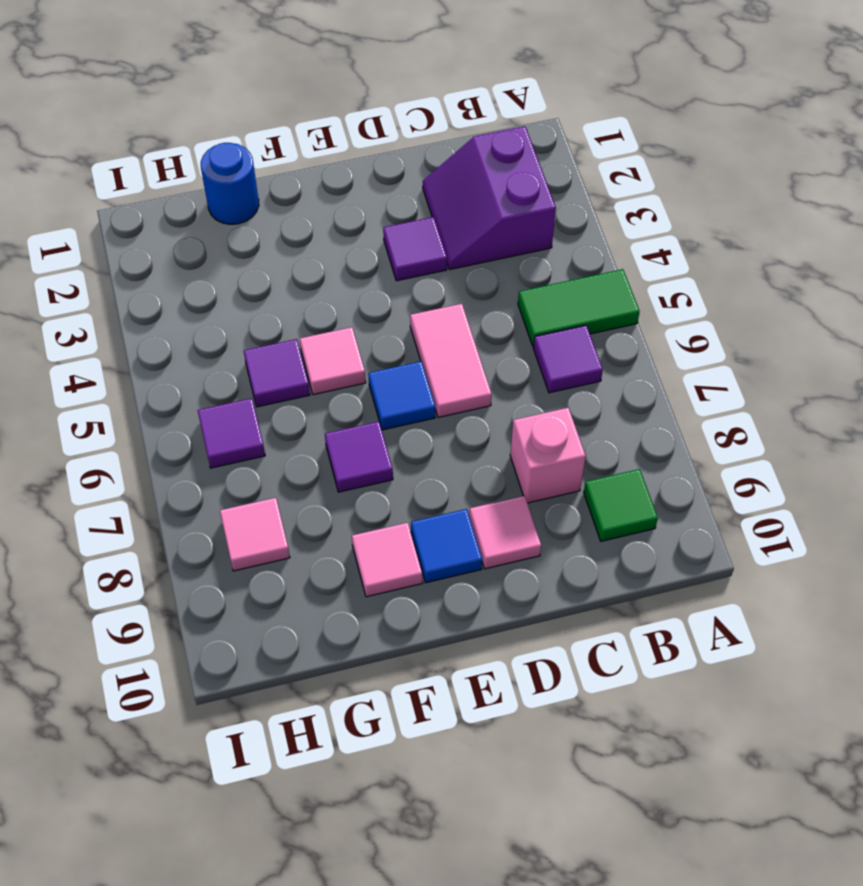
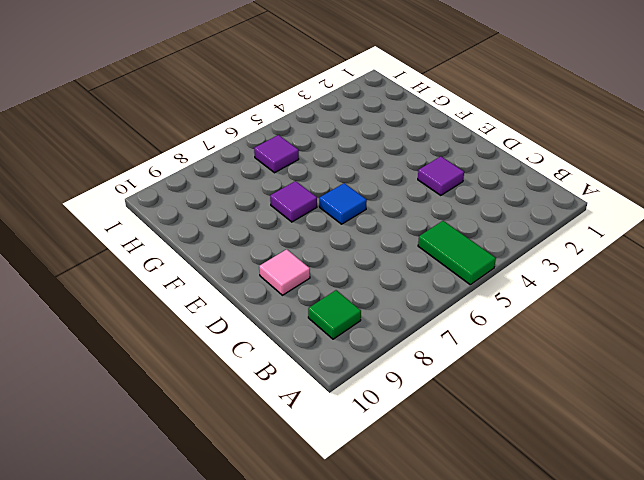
none -> purple 2x2 slope [423,126,556,269]
none -> purple 1x1 tile [533,325,603,393]
none -> pink 1x1 brick [510,408,586,503]

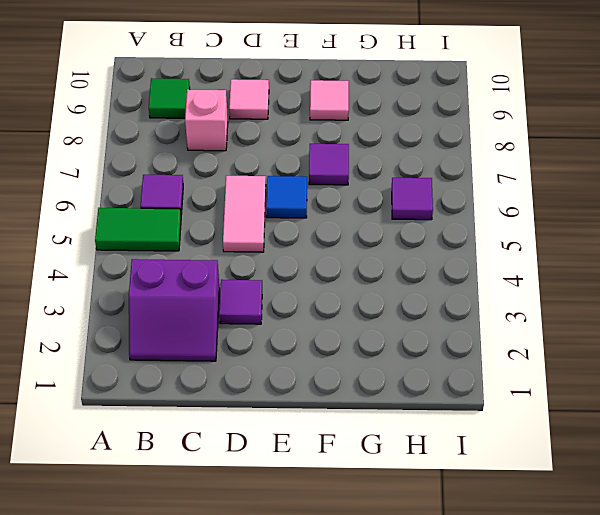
purple 2x2 slope [129,259,220,361] -> purple 2x2 slope turned to [423,126,556,269]
none -> blue 1x1 tile [411,509,482,583]
none -> pink 1x1 tile [300,327,366,395]
none -> blue 1x1 round brick [201,143,259,224]

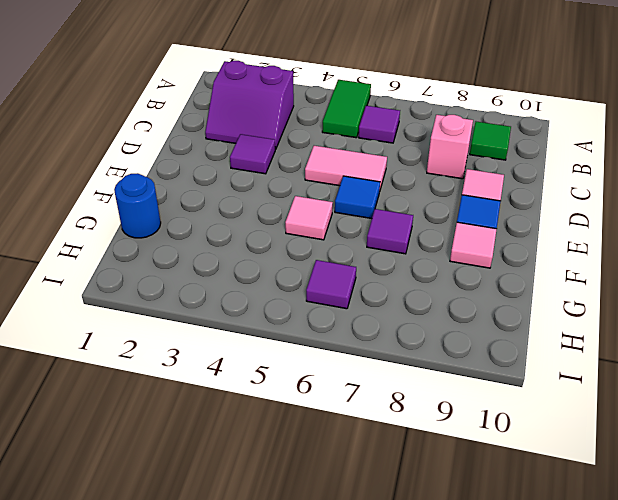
none -> purple 1x1 tile [244,339,310,407]
none -> pink 1x1 tile [220,498,290,571]

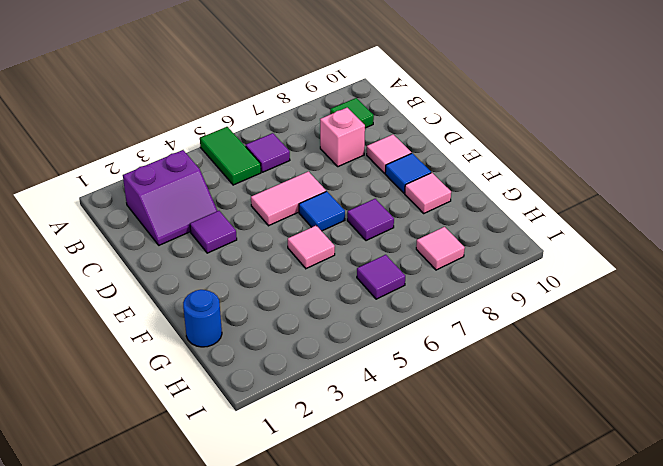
none -> purple 1x1 tile [244,339,310,407]

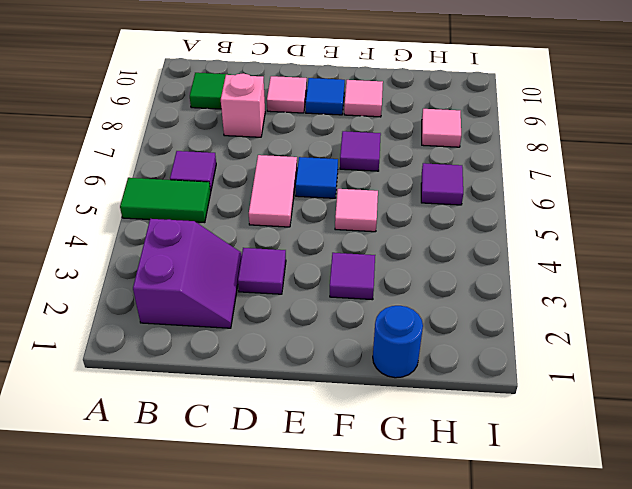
purple 1x1 tile [330,253,375,300] -> purple 1x1 tile moved to [244,339,310,407]

